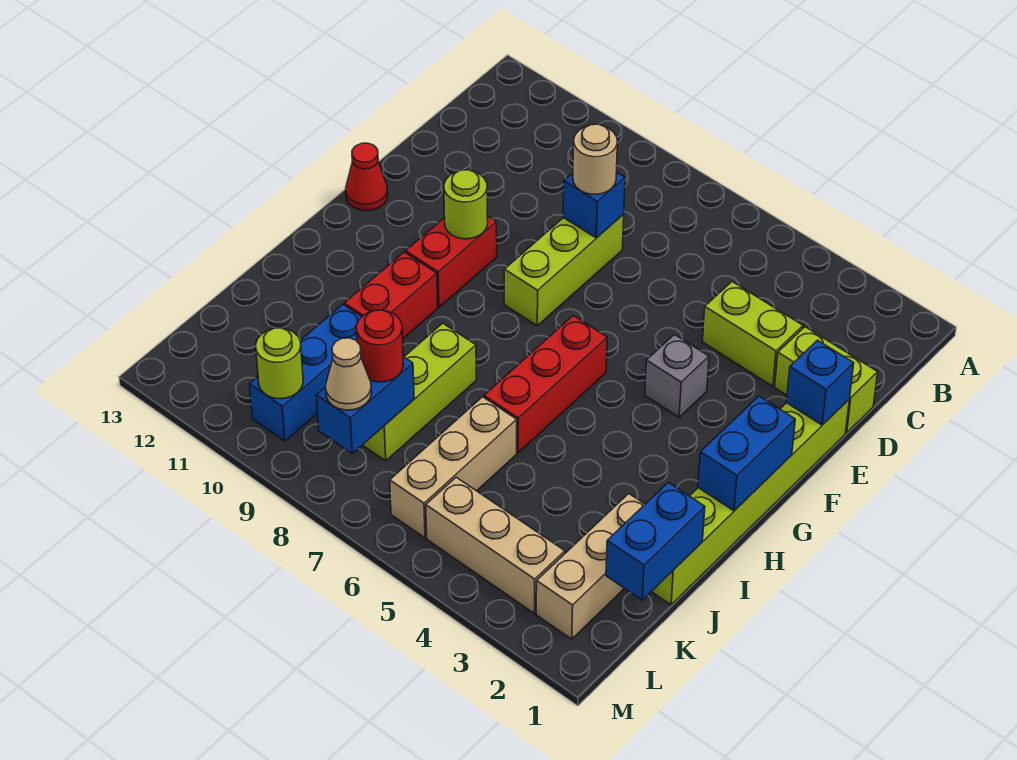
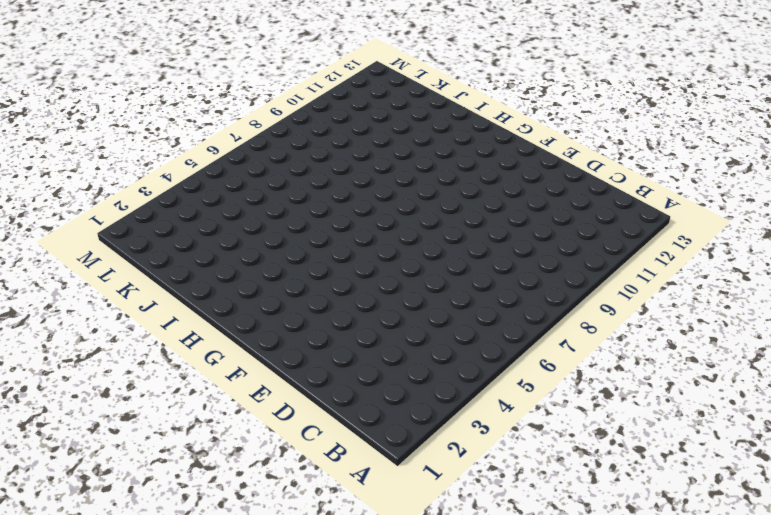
none -> lime 1x2 brick [775,327,878,433]
none -> lime 1x2 brick [702,282,803,386]
none -> lime 1x3 brick [504,214,624,326]

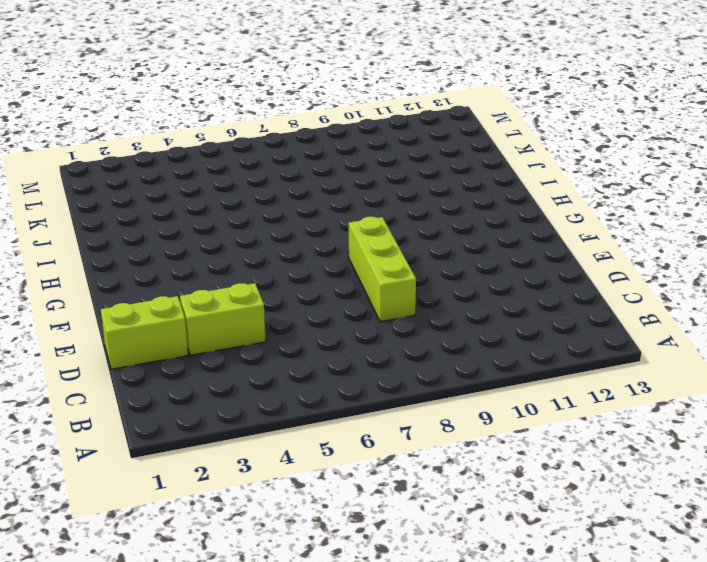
none -> lime 1x6 brick [651,400,849,605]
none -> grey 1x1 brick [645,335,709,417]
none -> red 1x2 brick [406,216,497,307]

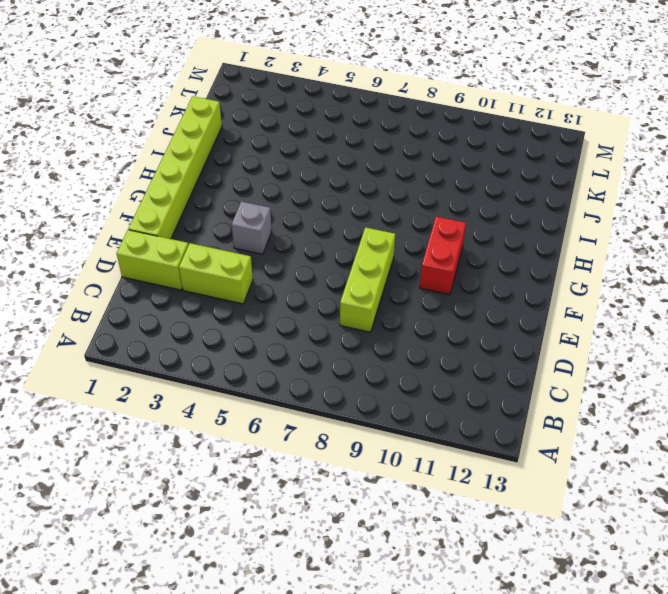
none -> red 1x1 cone [346,143,388,211]
none -> red 1x3 brick [484,316,607,453]
none -> red 1x2 brick [344,252,438,338]

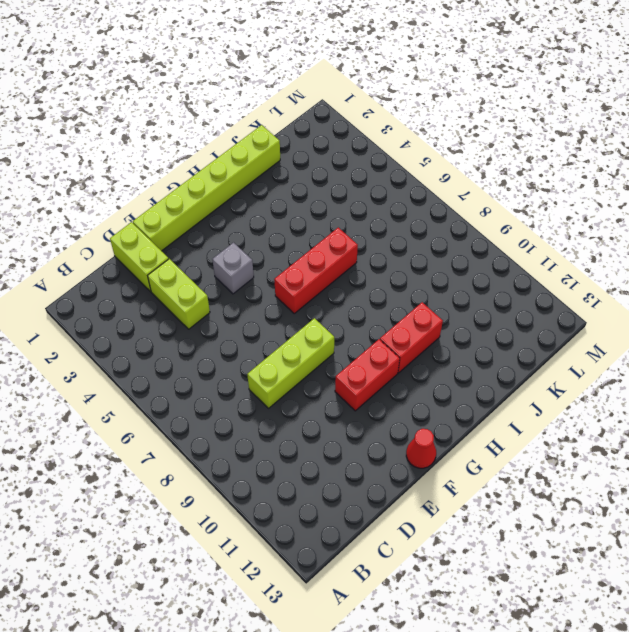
none -> lime 1x3 brick [363,323,476,461]
none -> tan 1x3 brick [536,494,645,639]
none -> tan 1x3 brick [390,397,517,538]

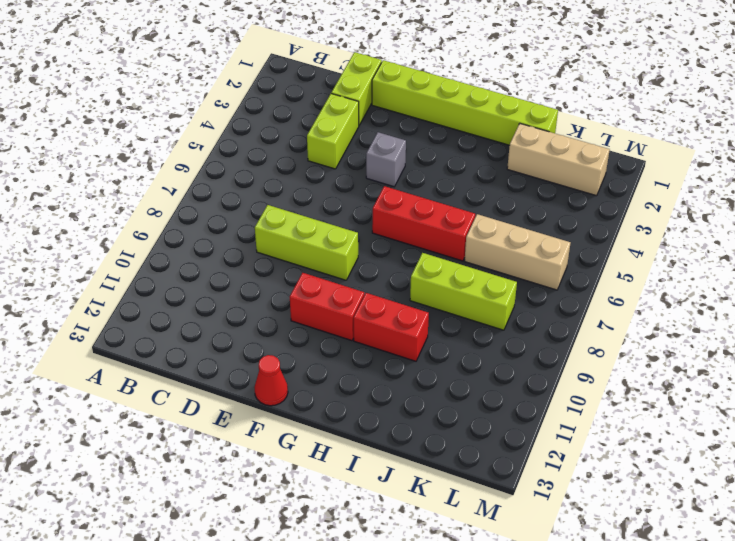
none -> blue 1x3 brick [249,304,361,441]
none -> tan 1x3 brick [426,477,565,613]
none -> blue 1x1 brick [563,172,625,238]

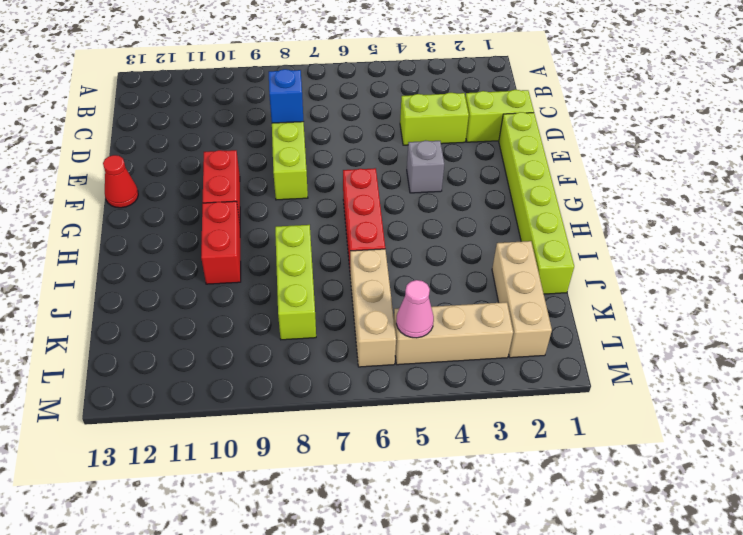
pink 1x1 cone [396,280,434,338] -> none
none -> blue 1x3 brick [249,304,361,441]
none -> blue 1x1 brick [786,340,854,425]
none -> lime 1x1 round brick [444,170,488,239]

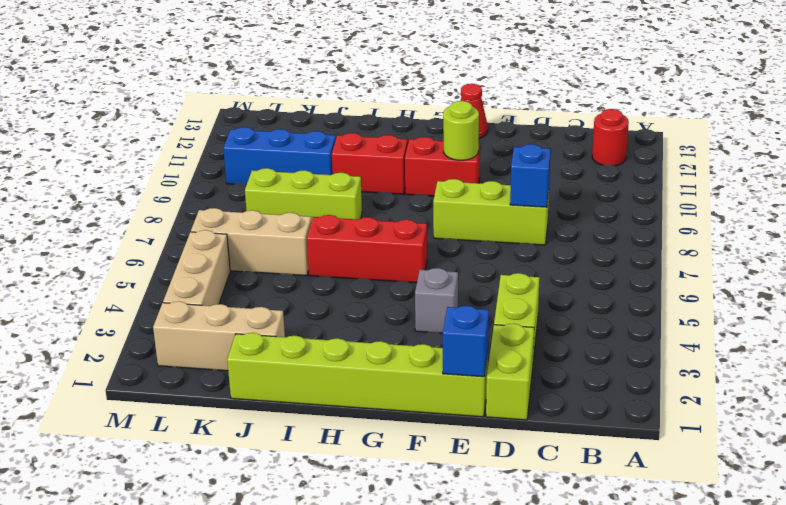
red 1x1 round brick [592,109,629,166] -> red 1x1 round brick moved to [356,310,404,382]
none -> blue 1x2 brick [698,396,795,511]
none -> blue 1x2 brick [606,482,705,600]
none -> blue 1x2 brick [316,357,414,453]

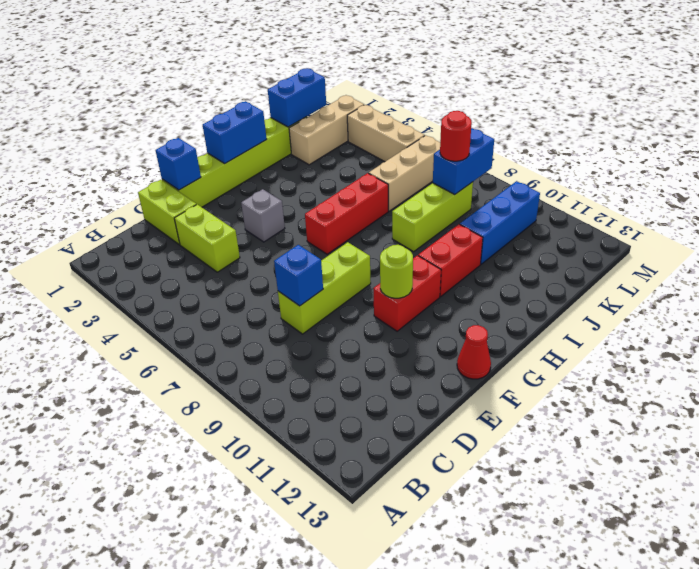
none -> lime 1x1 round brick [256,328,303,399]
none -> tan 1x1 round brick [573,124,618,194]
none -> tan 1x1 cone [326,338,372,410]

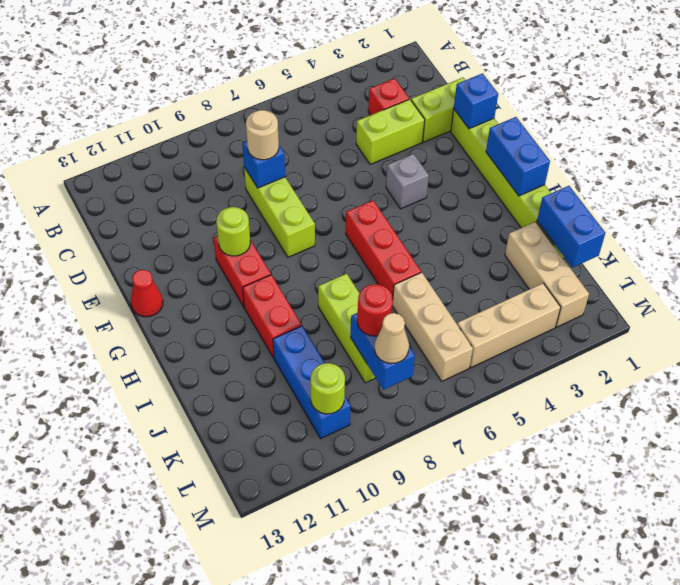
red 1x1 brick [368,78,409,115] -> none

